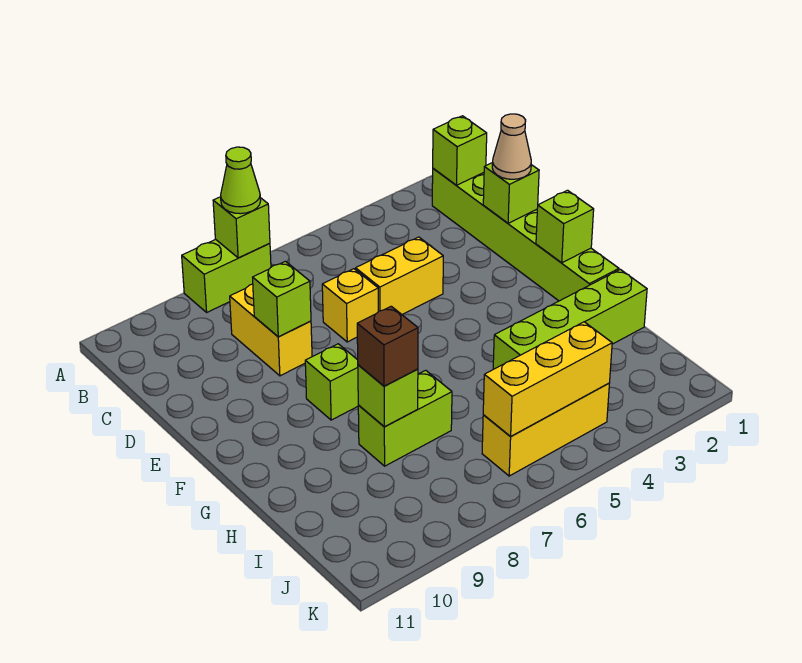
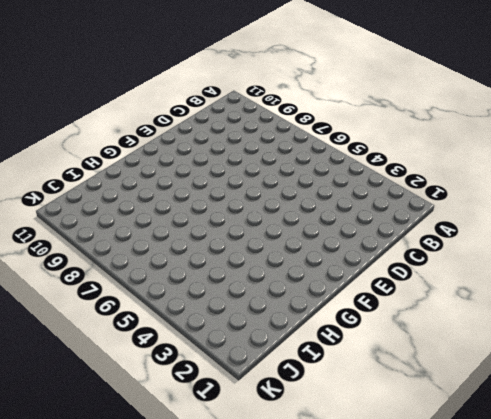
none -> lime 1x2 brick [182,239,271,312]
none -> lime 1x6 brick [432,168,619,301]
none -> yellow 1x2 brick [230,284,312,376]

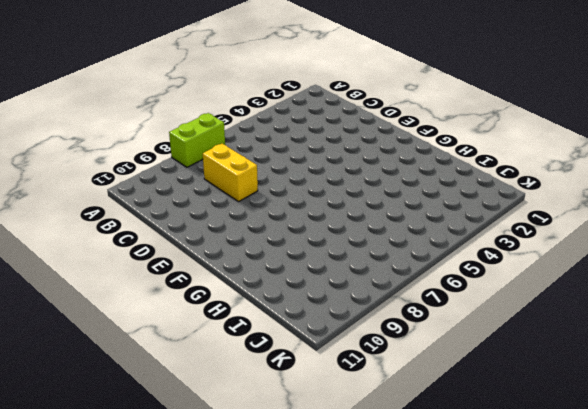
none -> lime 1x6 brick [432,168,619,301]
none -> yellow 1x2 brick [356,237,443,314]
none -> yellow 1x1 brick [322,269,378,342]

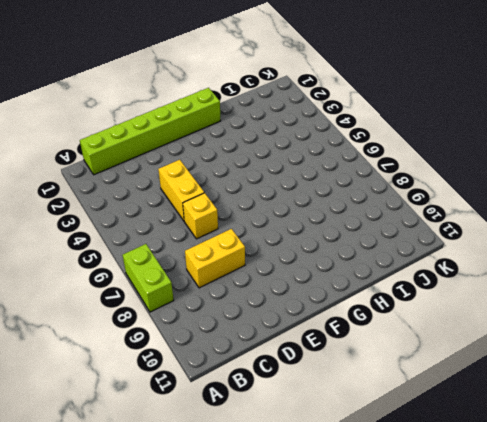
none -> lime 1x1 brick [305,344,358,420]
none -> lime 1x4 brick [493,269,647,369]
none -> lime 1x2 brick [358,370,452,466]

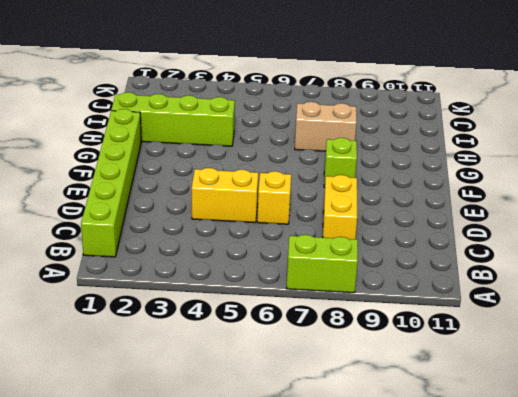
tan 1x2 brick [295,102,357,151] -> lime 1x2 brick [358,370,452,466]
none -> yellow 1x3 brick [482,383,609,476]
none -> lime 1x1 brick [213,197,270,258]
none -> lime 1x1 brick [433,116,487,185]

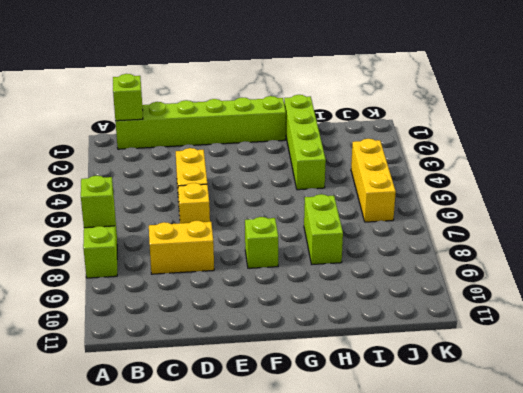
none -> lime 1x1 brick [483,163,539,223]
none -> lime 1x1 brick [253,261,311,337]
none -> lime 1x1 brick [536,190,594,263]

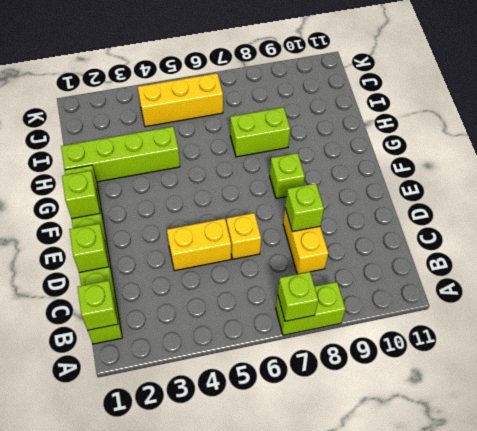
none -> lime 1x1 brick [358,365,418,427]
none -> yellow 1x3 brick [483,322,612,437]
none -> lime 1x1 cone [221,147,261,214]

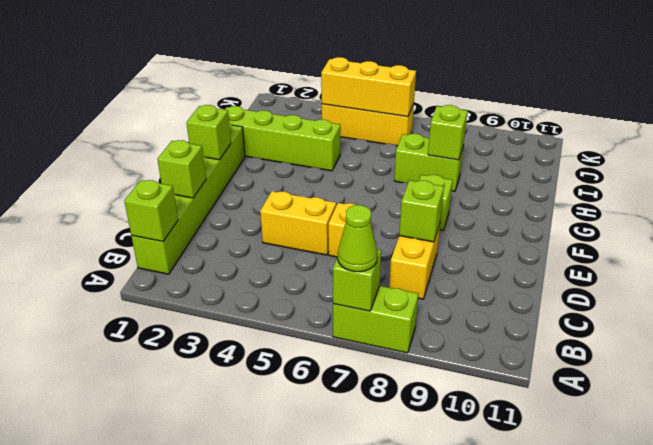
none -> tan 1x1 cone [492,114,531,179]
none -> brown 1x1 brick [357,306,418,386]

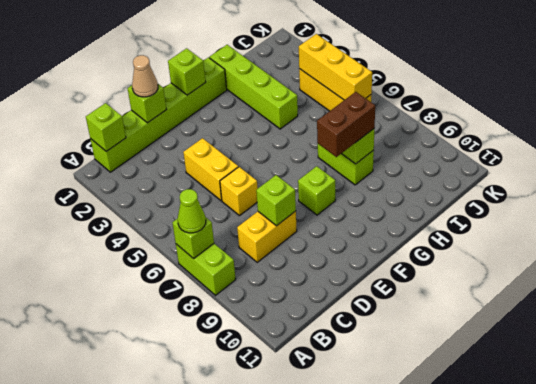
brown 1x2 brick [317,92,375,157] -> brown 1x1 brick [357,306,418,386]

